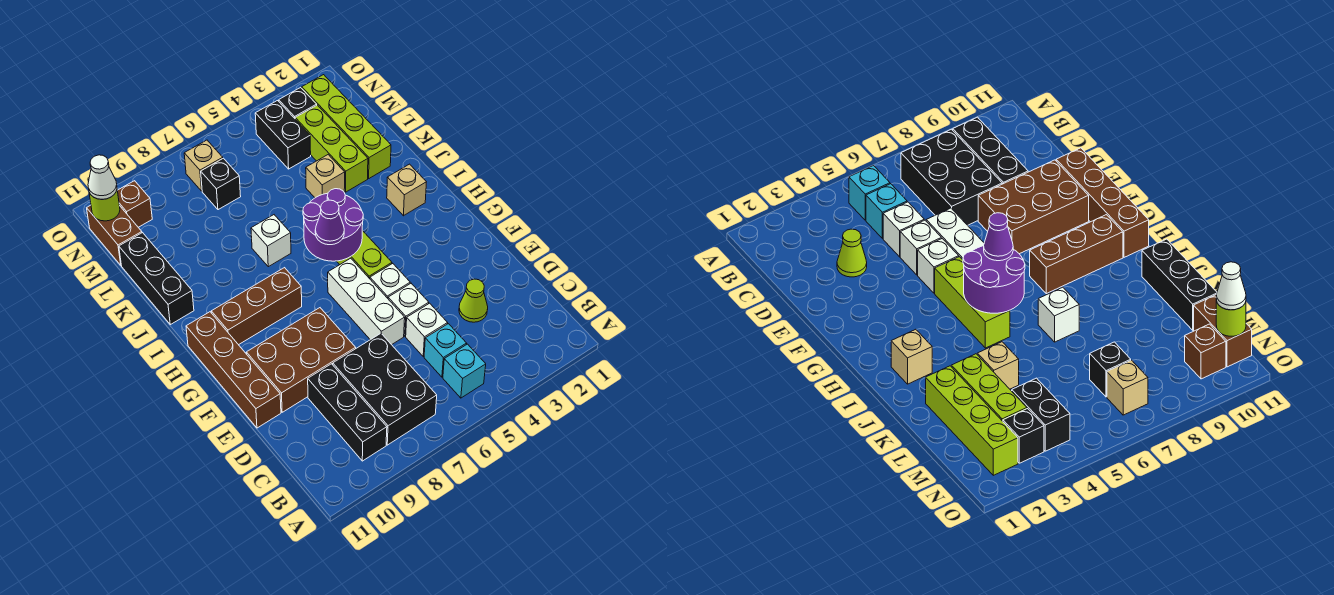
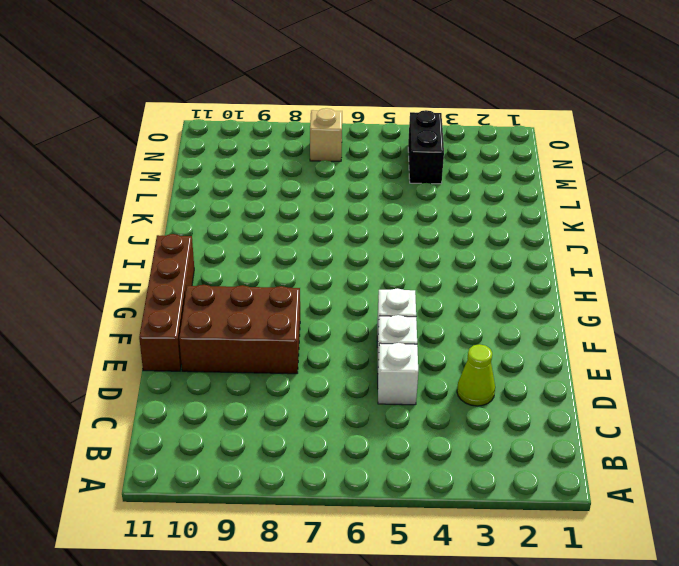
none -> cyan 1x1 brick [443,344,486,398]
none -> black 2x3 brick [333,334,437,445]
none -> black 1x3 brick [308,364,387,461]

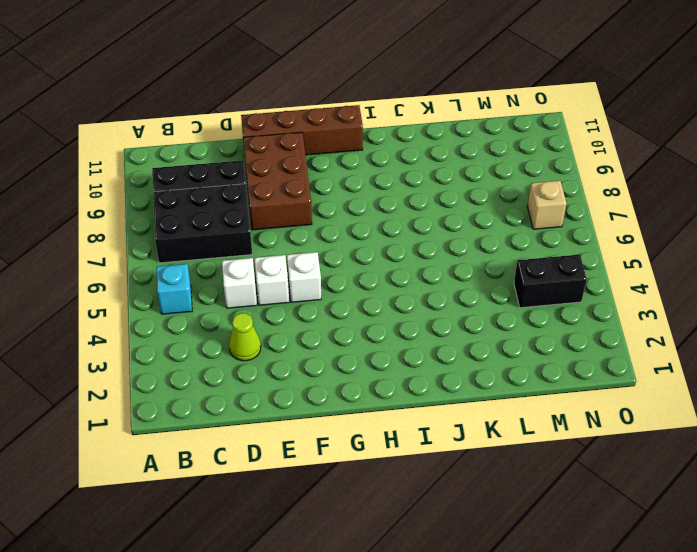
none -> cyan 1x1 brick [424,324,467,377]
none -> white 1x3 brick [328,258,405,345]
none -> lime 1x3 brick [337,231,392,279]

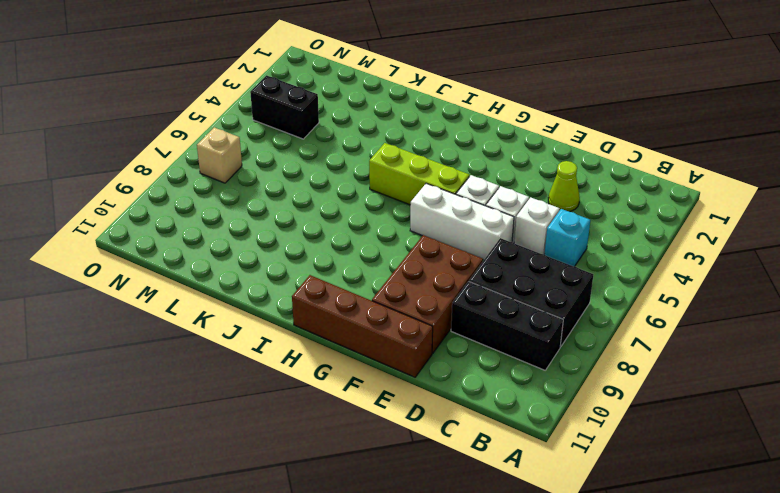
none -> cyan 1x1 brick [443,344,486,398]
none -> brown 1x3 brick [211,268,302,345]
none -> tan 1x1 brick [387,164,426,216]

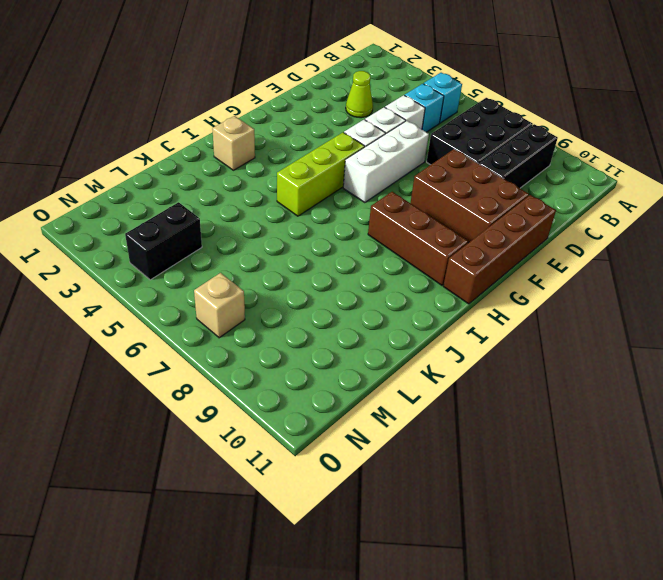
none -> white 1x1 brick [251,215,291,267]
none -> black 1x3 brick [119,233,194,325]
none -> lime 1x4 brick [302,75,391,178]

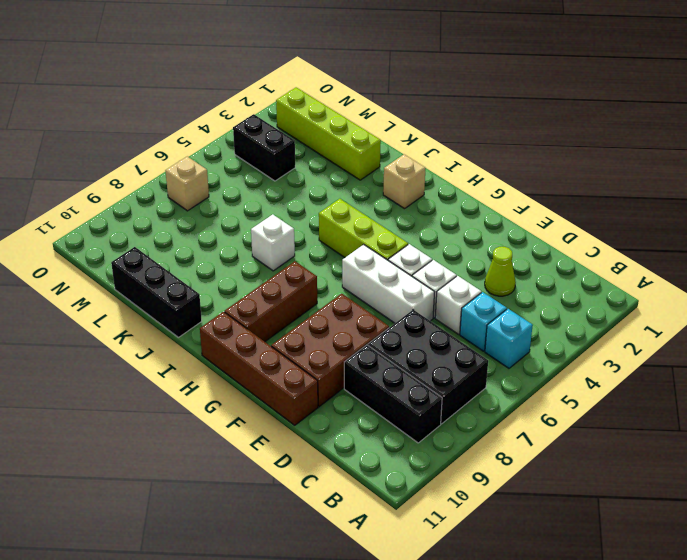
none -> lime 1x3 brick [295,105,368,192]
none -> tan 1x1 brick [306,155,345,198]
none -> black 1x1 brick [201,158,241,210]

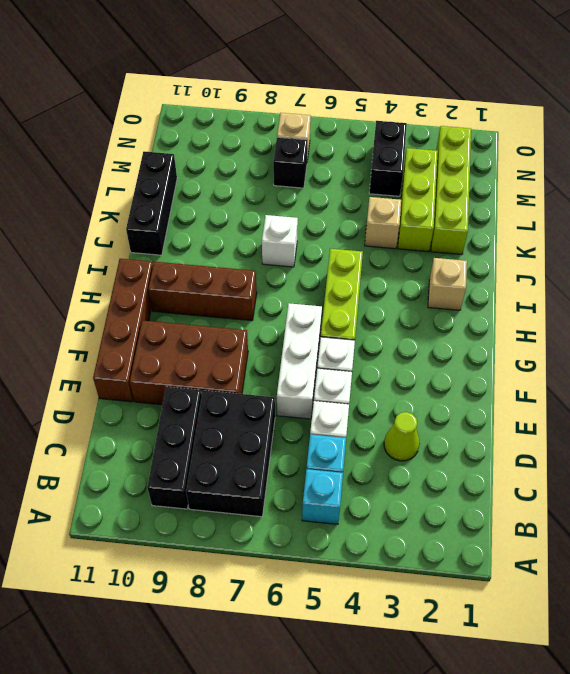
none -> brown 1x2 brick [87,205,142,265]
none -> black 1x1 brick [279,88,317,118]
none -> brown 1x1 brick [117,181,152,227]

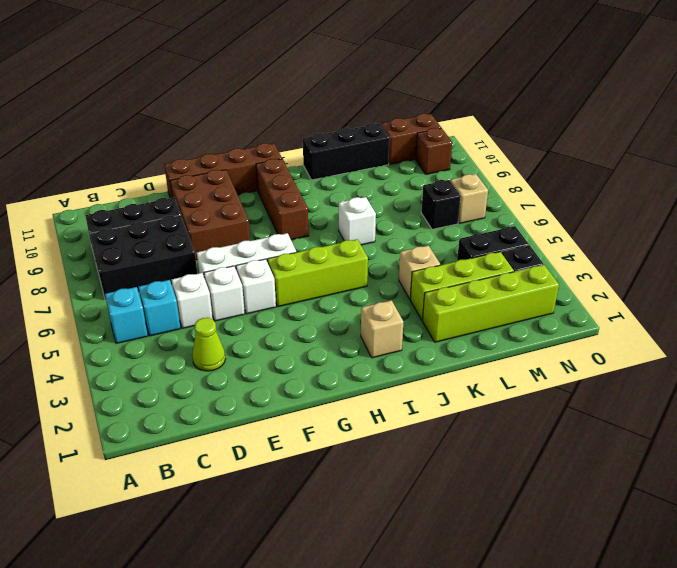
none -> purple 2x2 round brick [303,189,363,261]
none -> lime 1x1 round brick [89,190,120,221]
none -> purple 1x1 cone [315,200,344,245]

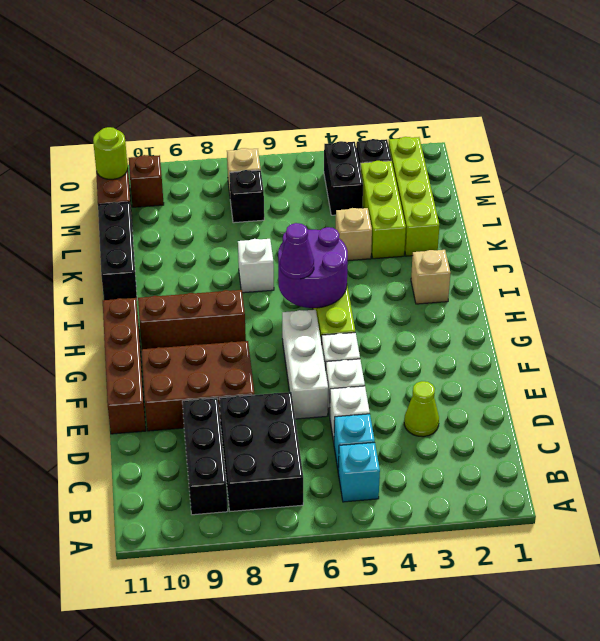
none -> white 1x1 cone [88,155,117,199]

